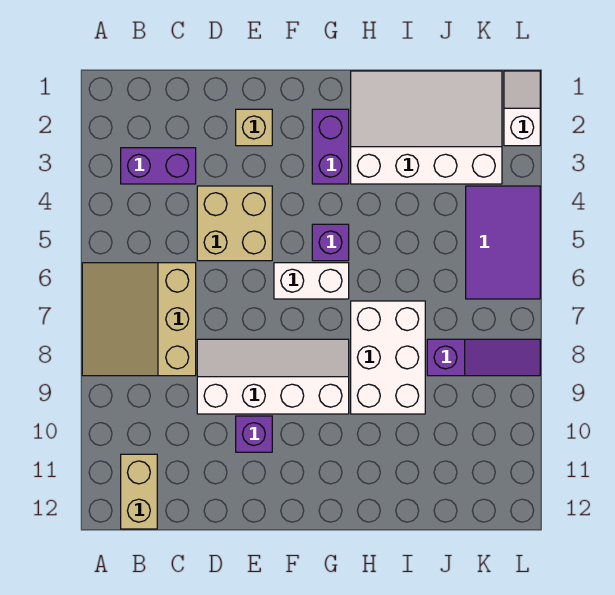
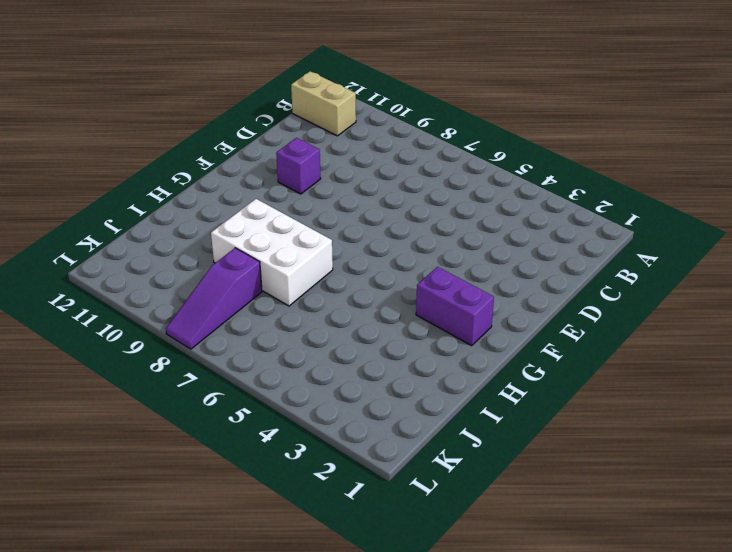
none -> tan 3x3 slope [82,263,196,376]
none -> purple 1x2 brick [121,148,196,184]
none -> tan 2x2 brick [197,186,272,261]

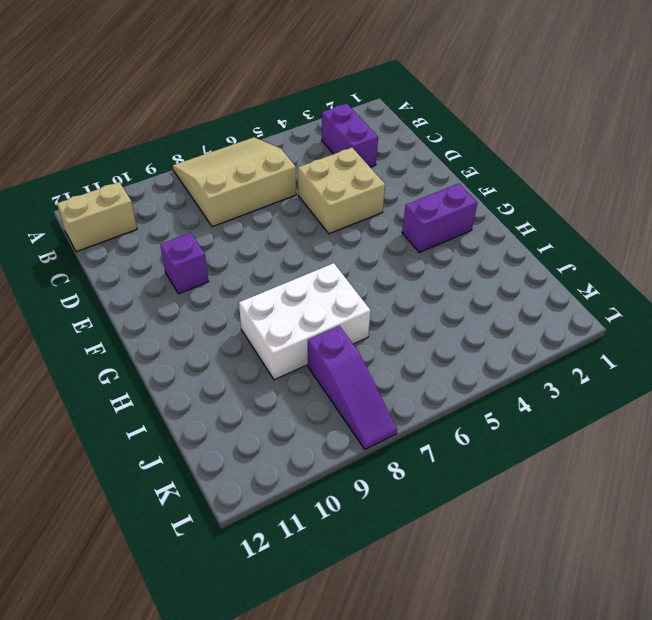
none -> white 2x4 slope [197,339,349,414]
none -> tan 1x1 brick [236,109,272,146]
none -> white 1x2 brick [274,263,349,299]

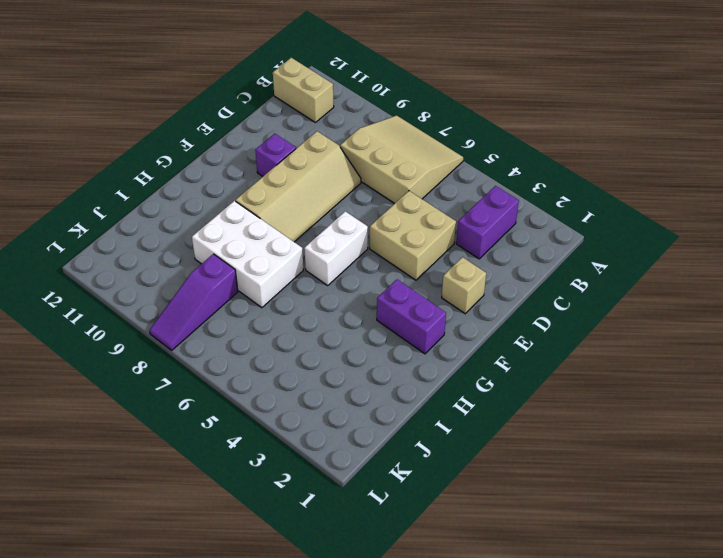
tan 2x4 slope [236,131,361,242] -> white 2x4 slope [197,339,349,414]
none -> purple 1x1 brick [312,224,349,261]
none -> white 3x4 slope [351,71,502,184]
none -> purple 2x3 tile [466,186,540,299]

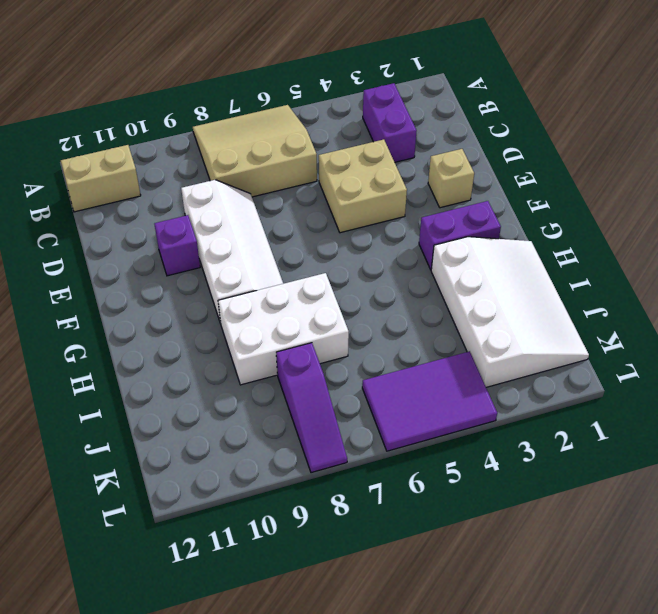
none -> white 1x2 brick [274,263,349,299]
none -> purple 1x1 brick [312,224,349,261]
none -> white 1x2 slope [504,71,540,146]

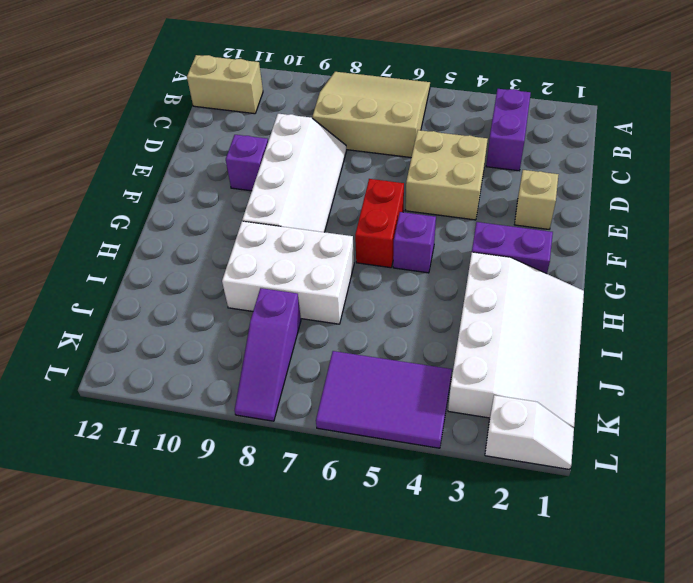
red 1x2 brick [355,179,404,268] -> white 1x2 brick [274,263,349,299]

